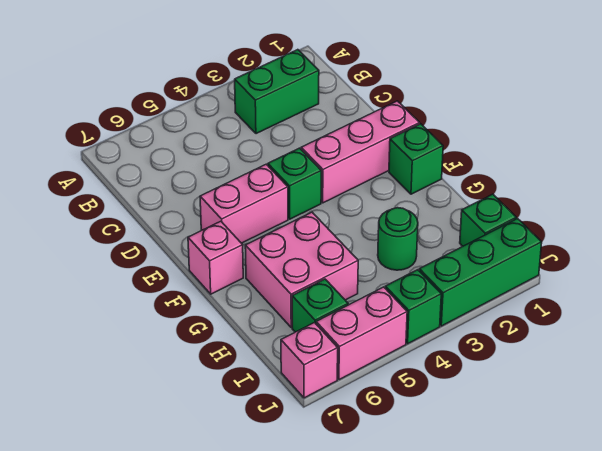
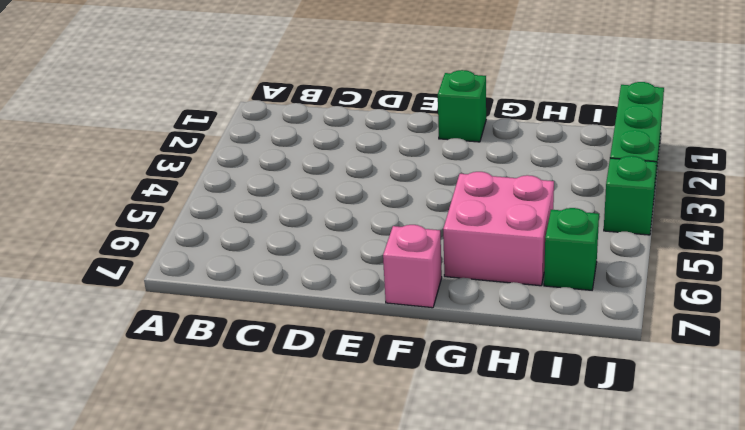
none -> green 1x2 brick [235,50,319,134]
none -> pink 1x3 brick [301,101,420,203]
none -> green 1x1 brick [268,148,321,219]

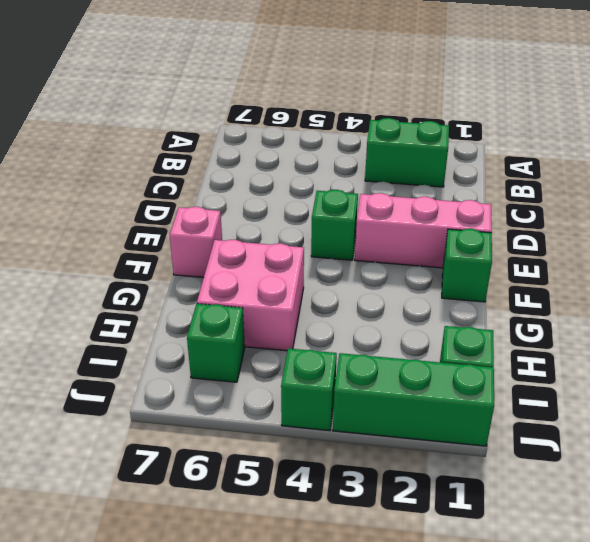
none -> pink 1x2 brick [200,164,288,243]
none -> green 1x1 round brick [378,208,418,270]
none -> pink 1x2 brick [316,287,407,380]

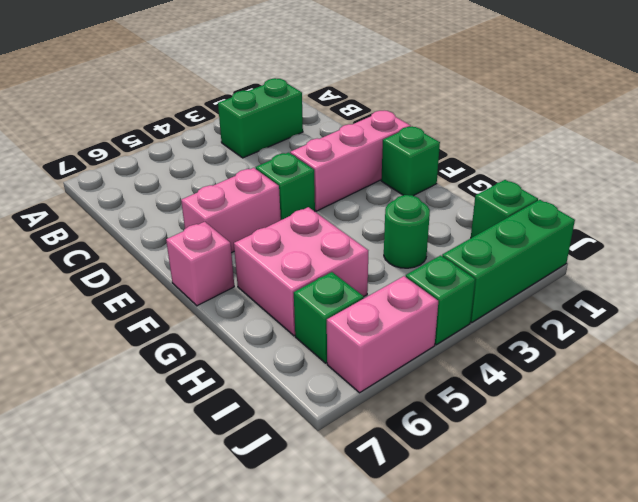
none -> pink 1x1 brick [281,323,338,398]

